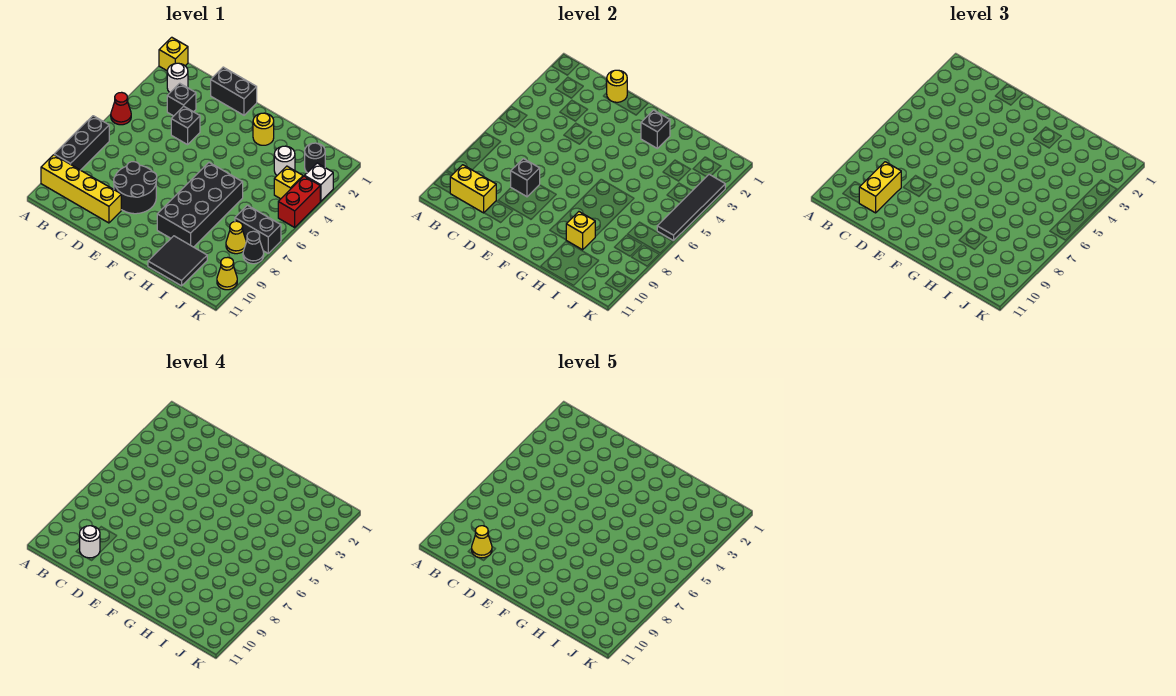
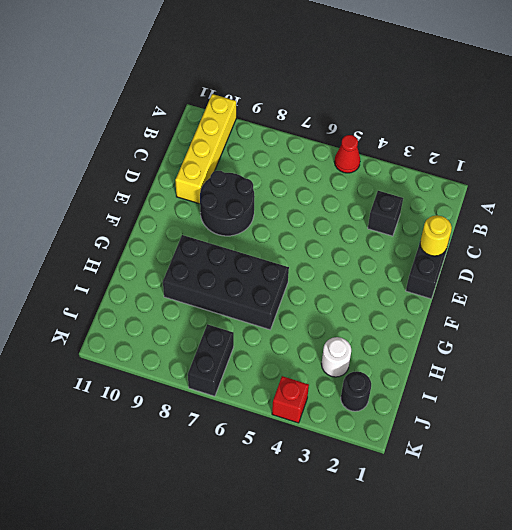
red 1x1 brick [272,376,309,423] -> red 1x2 brick [278,176,320,227]
none -> yellow 1x1 brick [159,37,188,71]
none -> black 1x3 brick [54,116,109,170]
none -> white 1x1 round brick [167,63,188,93]
none -> black 1x1 brick [171,106,200,145]

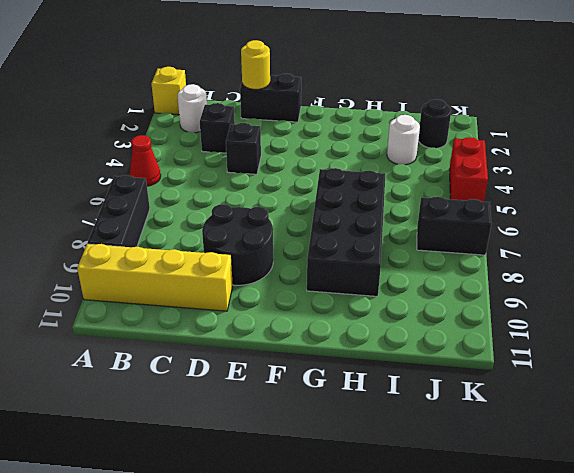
none -> yellow 1x1 round brick [253,113,274,145]
none -> black 2x2 tile [148,236,207,286]
none -> yellow 1x1 brick [274,166,303,199]
none -> yellow 1x1 cone [226,221,246,254]

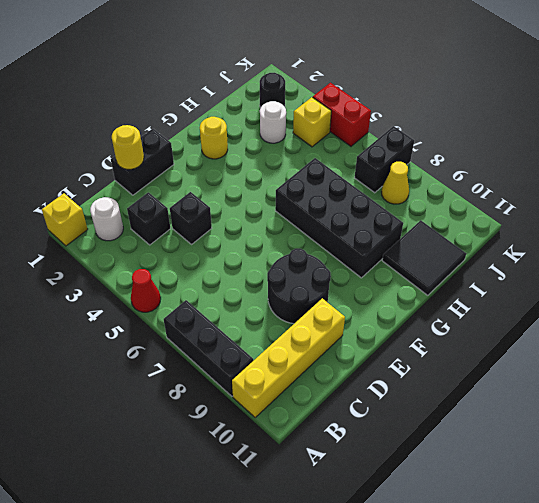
none -> white 1x1 brick [305,163,333,201]
none -> black 1x1 cone [243,231,264,264]
none -> yellow 1x1 cone [217,257,237,290]
none -> yellow 1x2 brick [450,165,496,213]

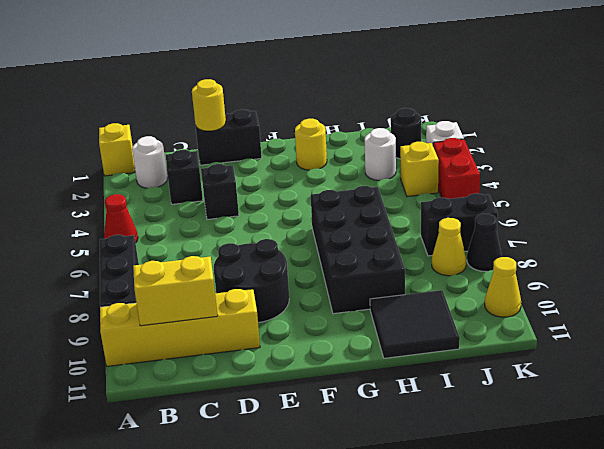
none -> black 1x1 brick [511,159,540,197]
none -> black 1x1 brick [641,110,670,148]
none -> yellow 1x1 brick [566,212,595,250]
none -> black 1x4 tile [657,174,725,241]

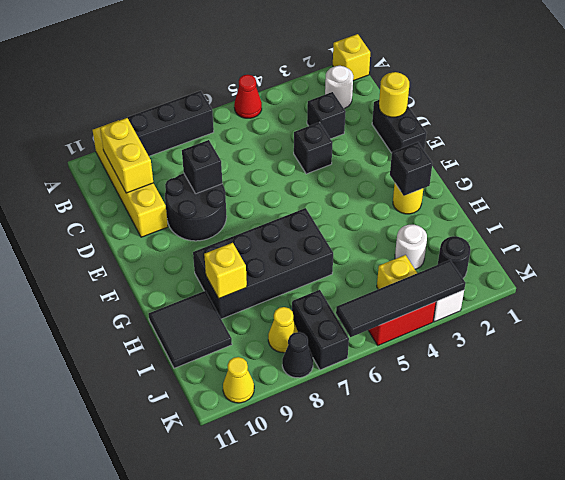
none -> yellow 1x2 brick [859,162,901,213]
none -> white 1x1 round brick [80,526,100,558]
none -> yellow 1x1 cone [472,526,492,558]

